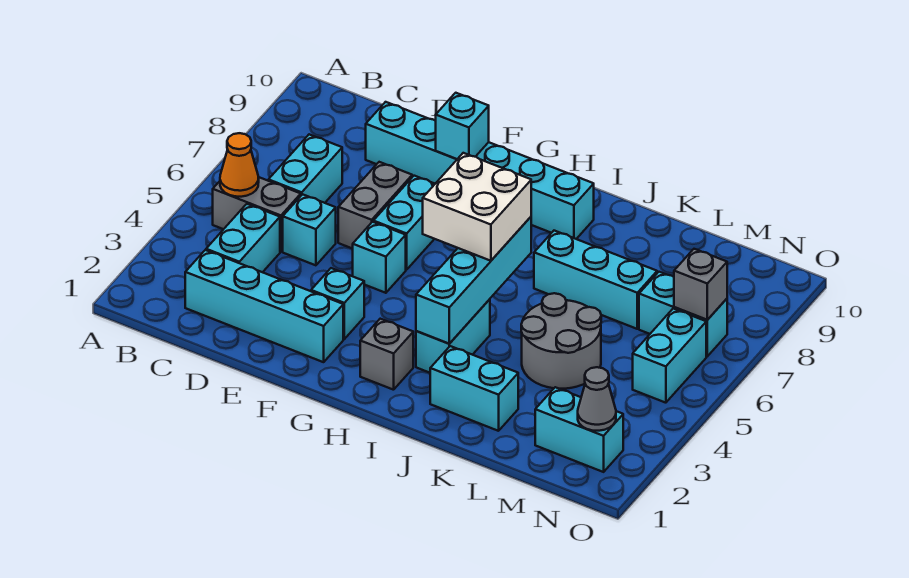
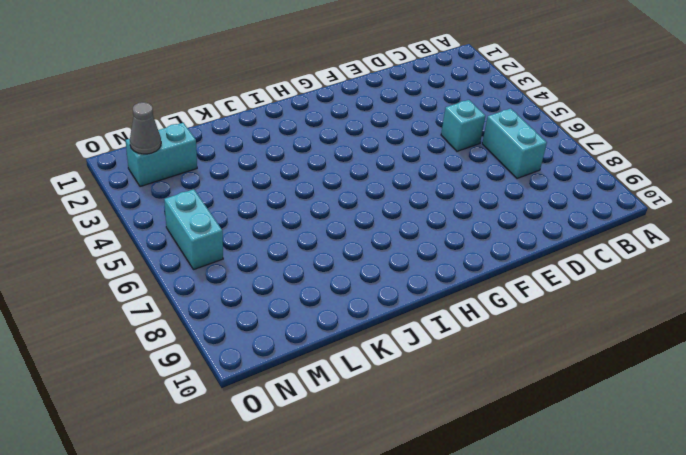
none -> grey 1x2 brick [213,177,301,252]
none -> cyan 1x4 brick [185,250,343,362]
none -> cyan 1x2 brick [206,204,280,272]

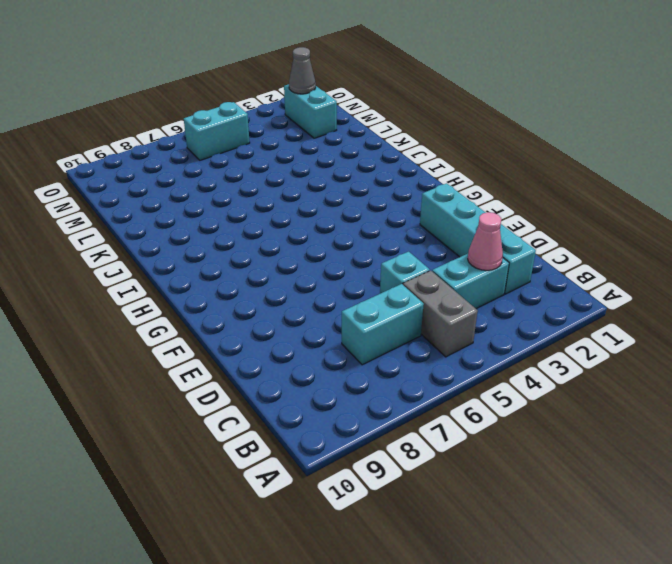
pink 1x1 cone [468,212,503,270] -> none
none -> cyan 1x6 brick [366,102,594,239]
none -> grey 1x2 brick [338,162,412,249]
none -> cyan 1x1 brick [311,268,364,339]

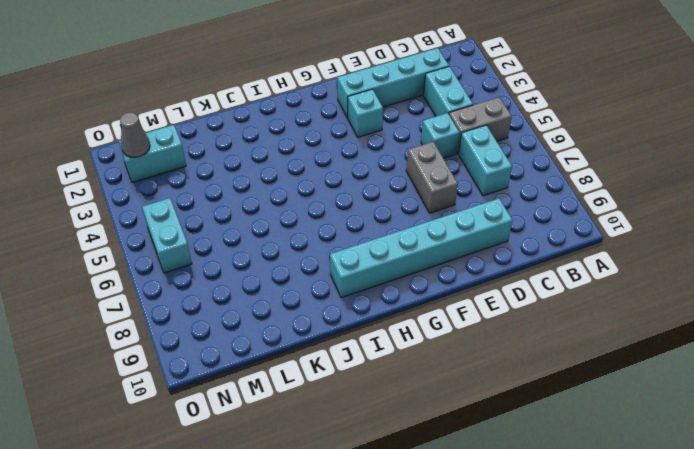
none -> cyan 1x1 brick [353,222,406,293]
none -> cyan 1x2 brick [373,176,435,270]
none -> grey 1x1 brick [360,319,413,390]

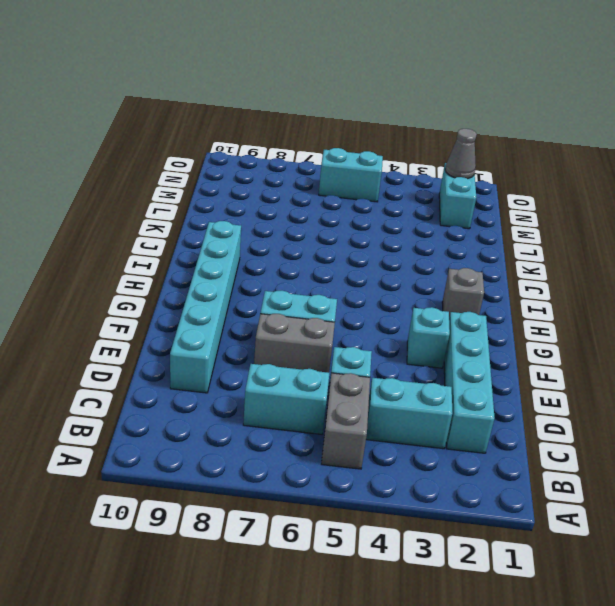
none -> cyan 1x1 brick [353,222,406,293]
none -> cyan 1x2 brick [416,299,490,373]
none -> cyan 1x2 brick [430,346,518,431]

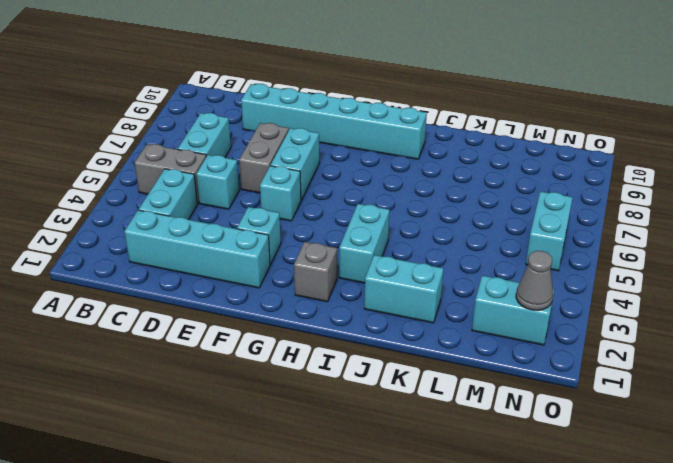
none -> cyan 1x3 brick [534,231,657,329]
none -> grey 2x2 round brick [521,293,601,389]
none -> cyan 1x2 brick [639,272,727,356]

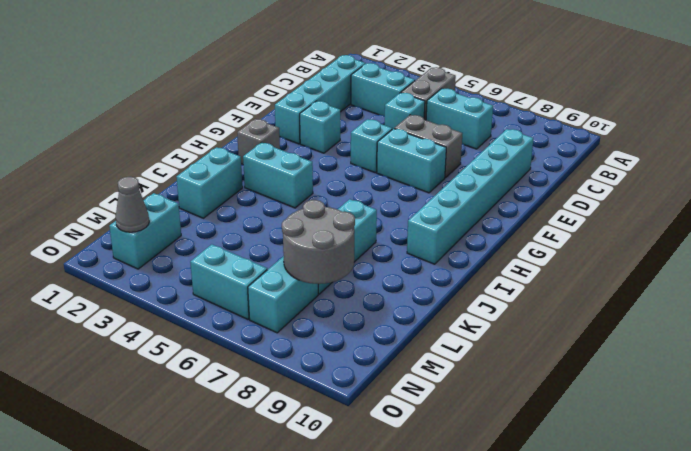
grey 2x2 round brick [282,200,355,284] -> grey 2x2 round brick moved to [521,293,601,389]
none -> orange 1x1 cone [220,133,259,197]
none -> cyan 1x1 brick [436,93,489,159]
none -> cyan 1x4 brick [416,217,531,344]

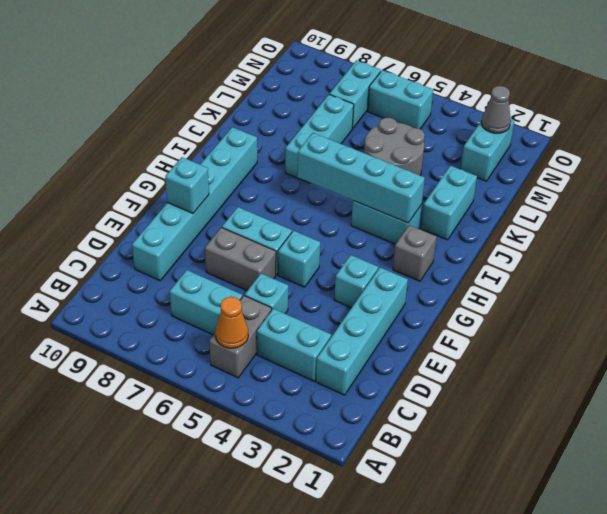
none -> grey 1x1 brick [674,249,727,320]
none -> white 2x2 brick [423,153,531,261]

